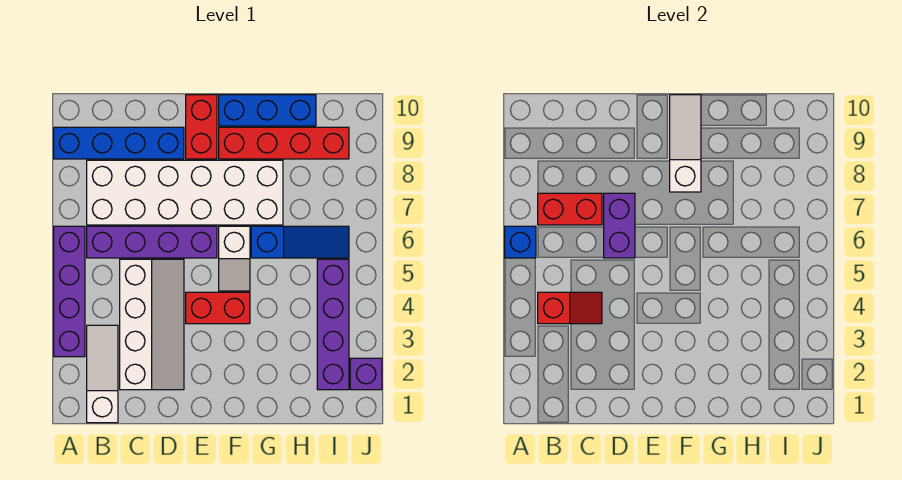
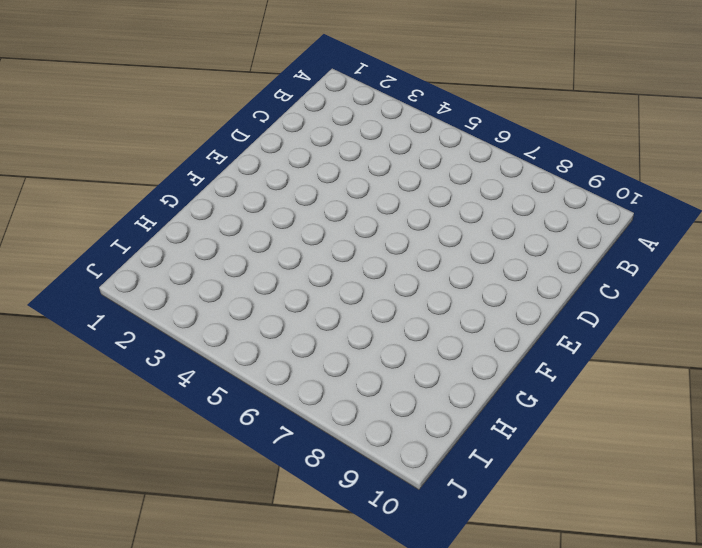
none -> purple 1x4 brick [54,226,85,357]
none -> blue 1x4 brick [54,127,184,159]
none -> white 1x3 slope [87,325,118,423]

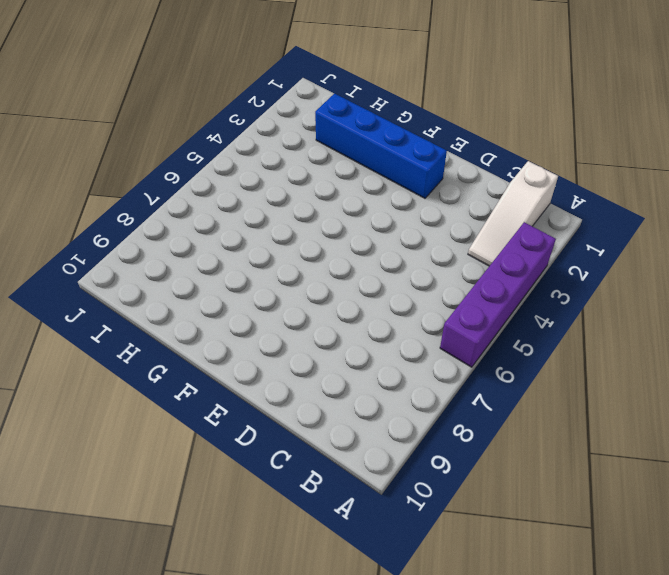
blue 1x4 brick [315,93,447,198] -> blue 1x4 brick moved to [54,127,184,159]
none -> purple 1x4 brick [87,226,217,258]
none -> white 2x6 brick [87,160,283,225]
none -> white 2x4 slope [120,259,184,390]

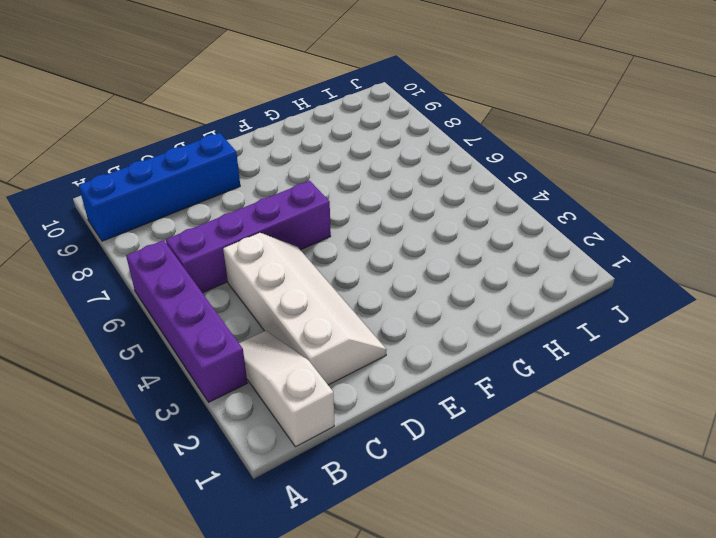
none -> white 2x6 brick [87,160,283,225]
none -> red 1x2 brick [186,292,250,324]
none -> red 1x2 brick [186,95,217,159]

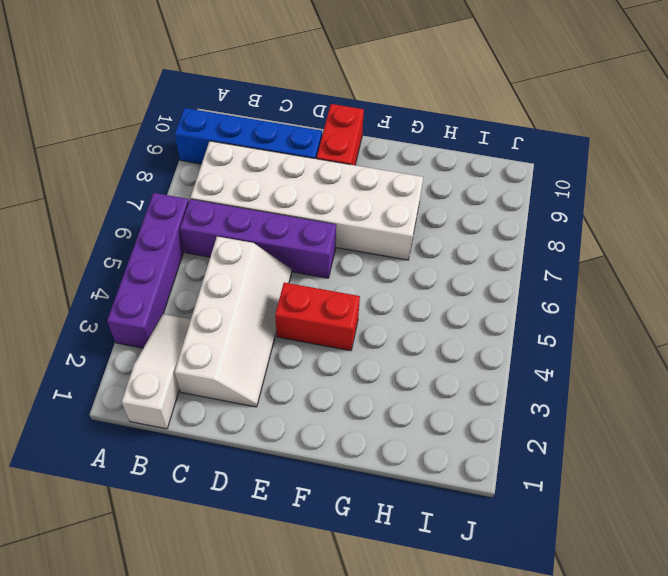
none -> white 1x2 slope [219,226,250,291]
none -> red 1x4 brick [219,127,349,159]
none -> blue 1x3 brick [219,95,316,126]

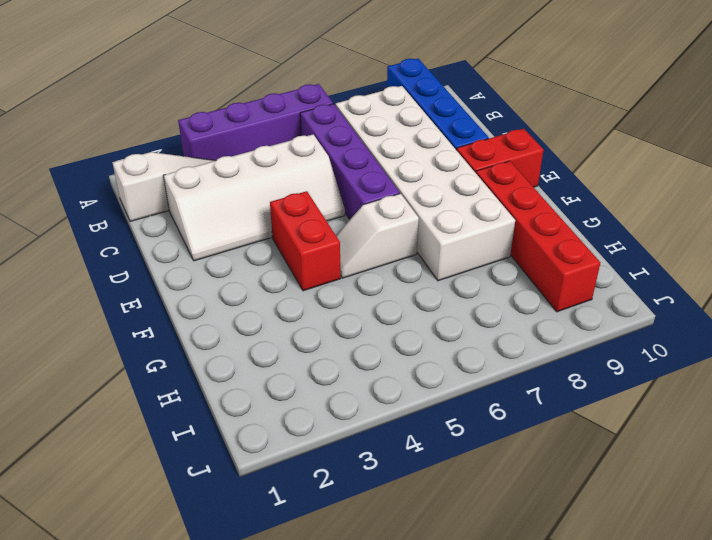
none -> blue 1x3 brick [219,95,316,126]
none -> blue 1x3 slope [251,226,349,258]
none -> purple 1x4 brick [317,259,349,390]

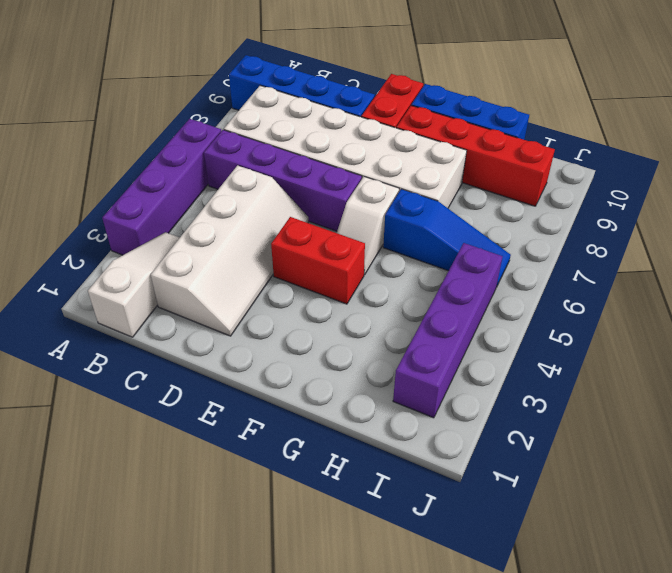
none -> purple 1x1 brick [350,358,382,390]
none -> blue 1x1 brick [505,226,536,258]
none -> red 1x2 slope [538,292,602,324]

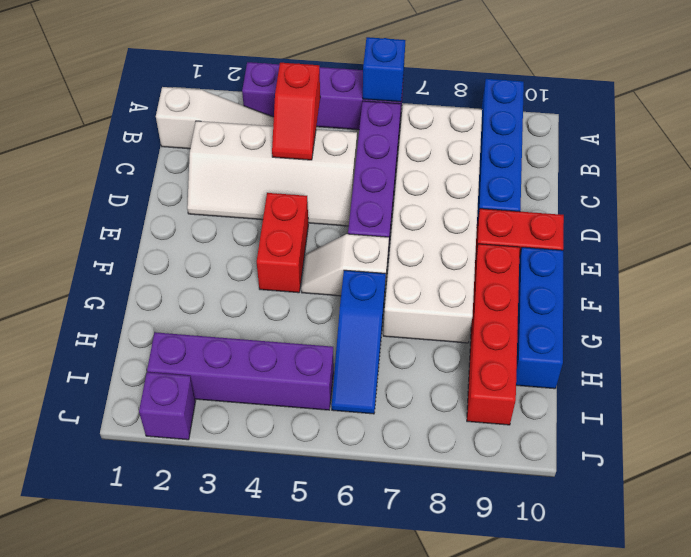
none -> red 1x2 brick [538,193,602,225]
none -> purple 1x2 brick [604,193,635,258]
none -> white 1x3 slope [670,95,701,192]

